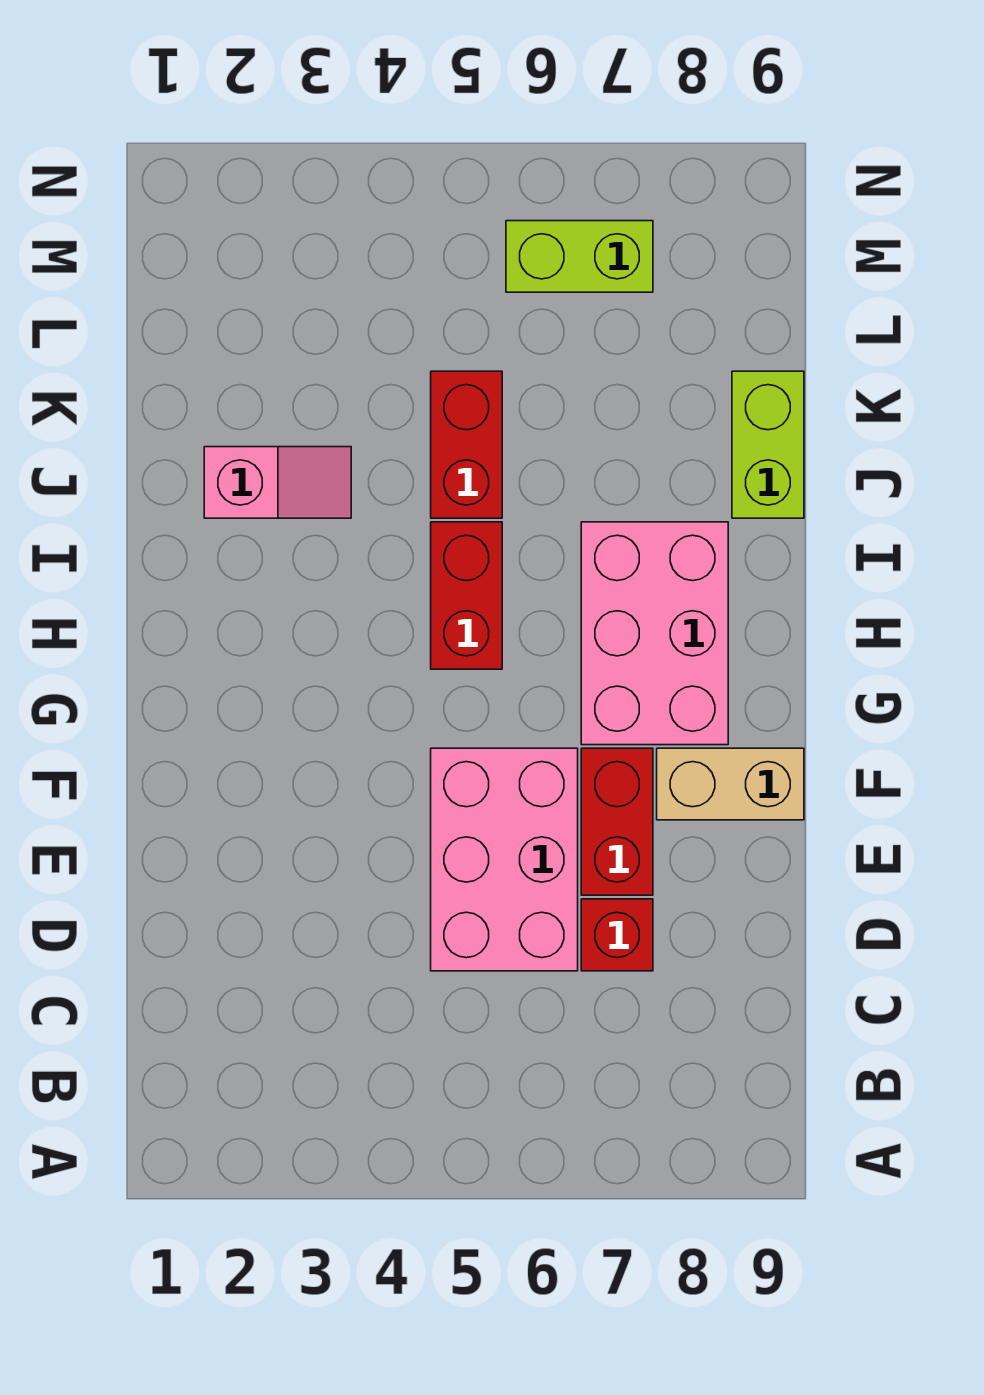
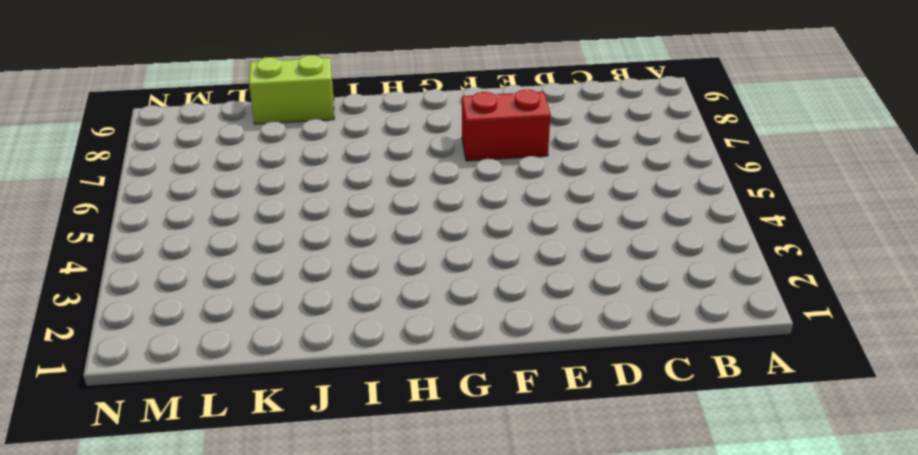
none -> pink 2x3 brick [431,748,578,971]
none -> red 1x1 brick [581,899,653,971]

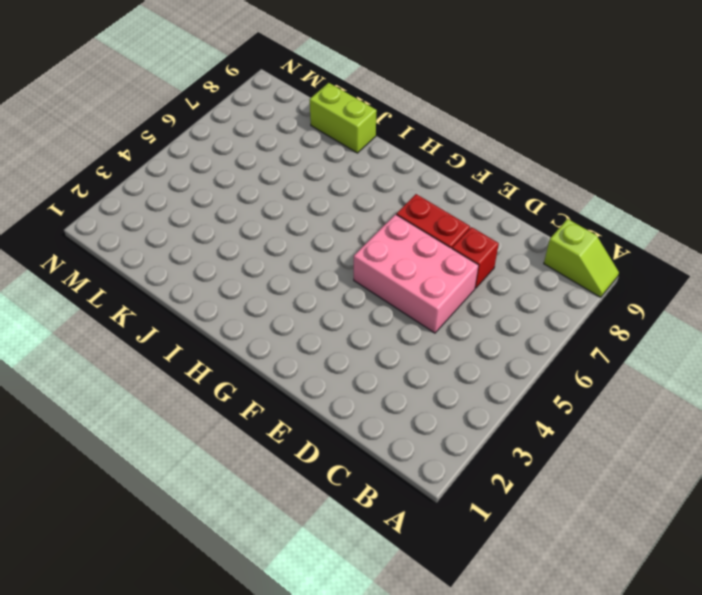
lime 1x2 slope [544,219,619,297] -> none
none -> tan 1x2 brick [657,748,804,820]
none -> pink 2x3 brick [581,522,728,745]

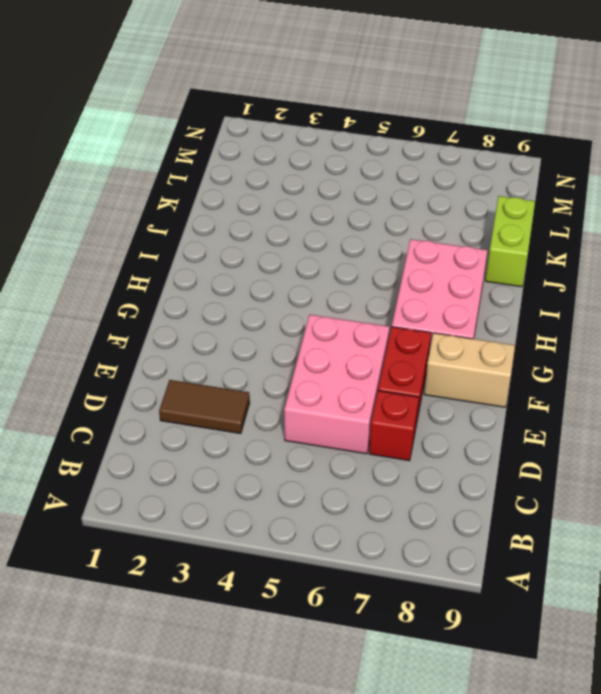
brown 1x2 tile [159,380,250,434] -> none
none -> red 1x2 brick [431,522,502,669]
none -> pink 1x2 slope [204,447,351,518]

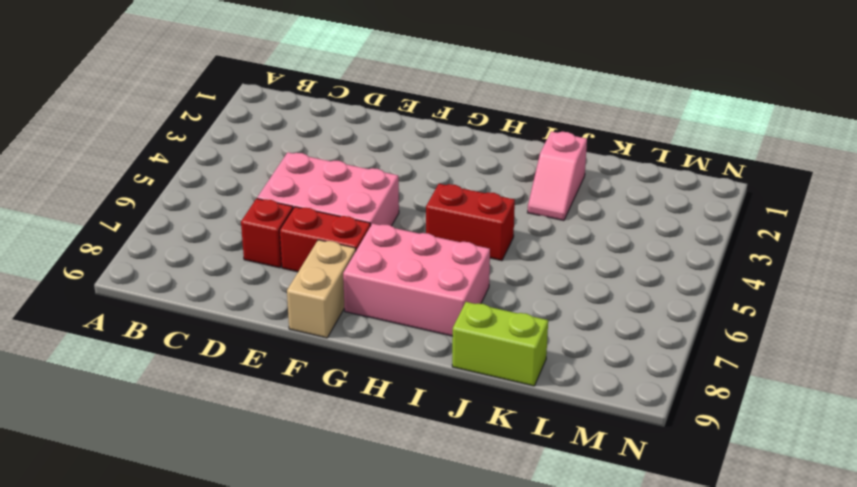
none -> red 1x2 brick [431,371,502,518]
none -> lime 1x2 brick [506,221,653,292]

